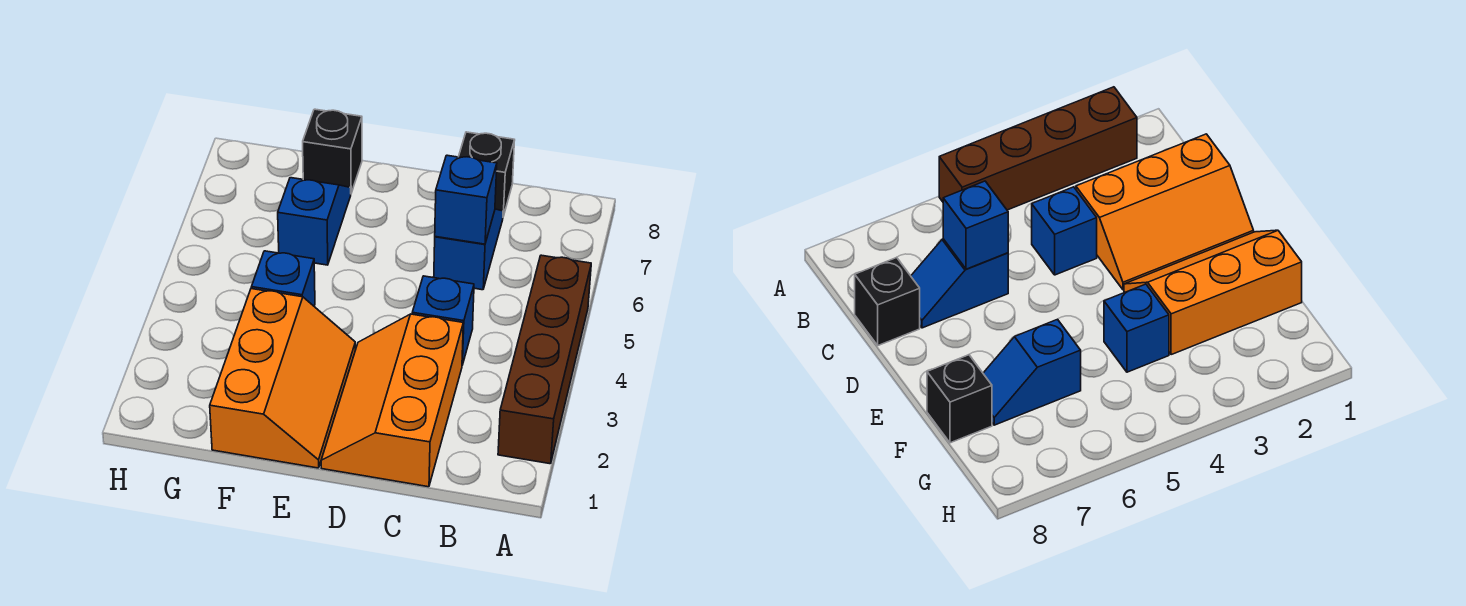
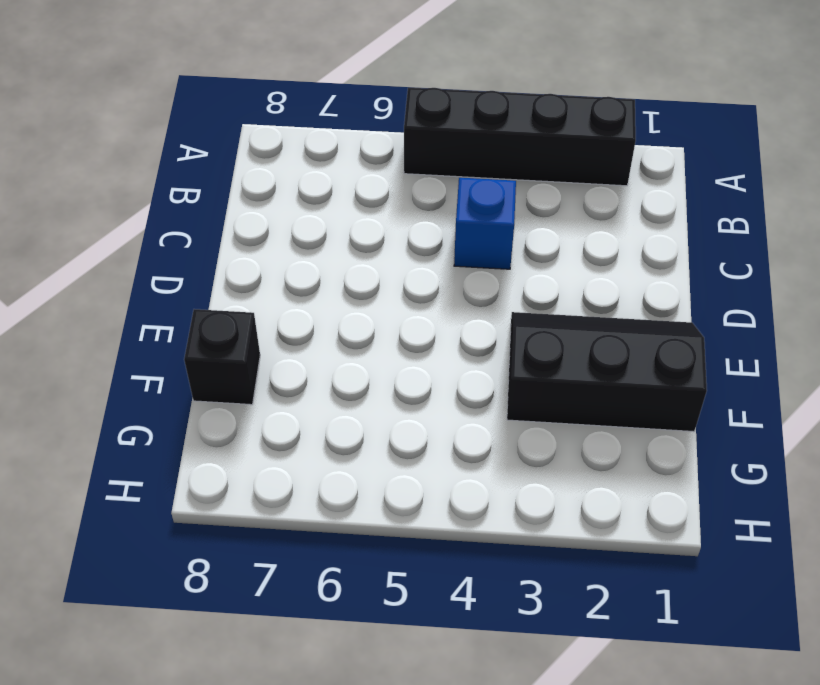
black 1x4 brick [404,88,636,186] -> brown 1x4 brick [498,255,591,464]
black 2x3 slope [507,312,707,432] -> orange 2x3 slope [210,289,355,468]
none -> orange 2x3 slope [321,314,463,487]
none -> blue 1x2 slope [434,209,503,290]

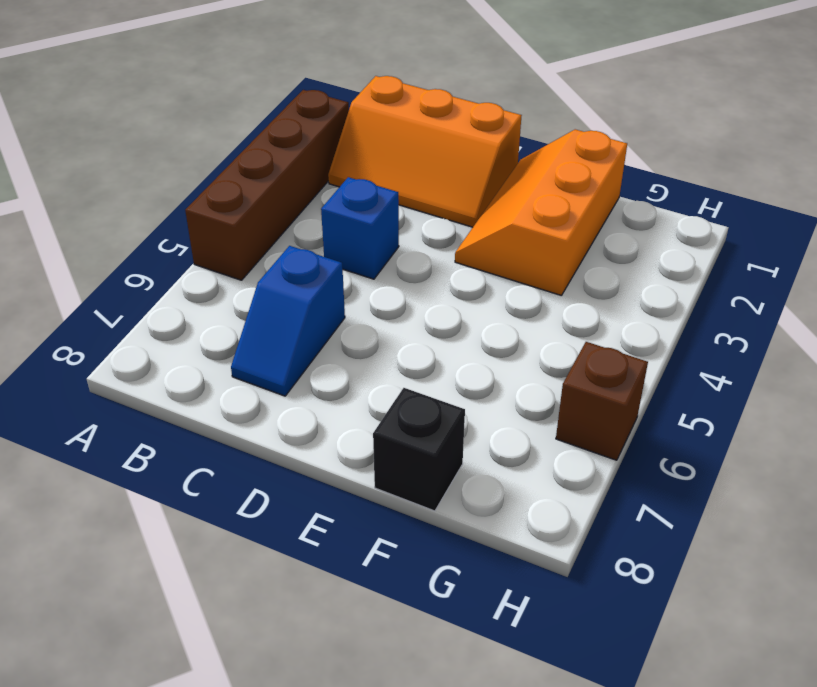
orange 2x3 slope [328,76,522,227] -> orange 2x3 slope turned to [321,314,463,487]
brown 1x1 brick [556,342,648,460] -> none
none -> black 1x1 brick [459,132,515,216]
none -> blue 1x1 brick [252,251,315,306]

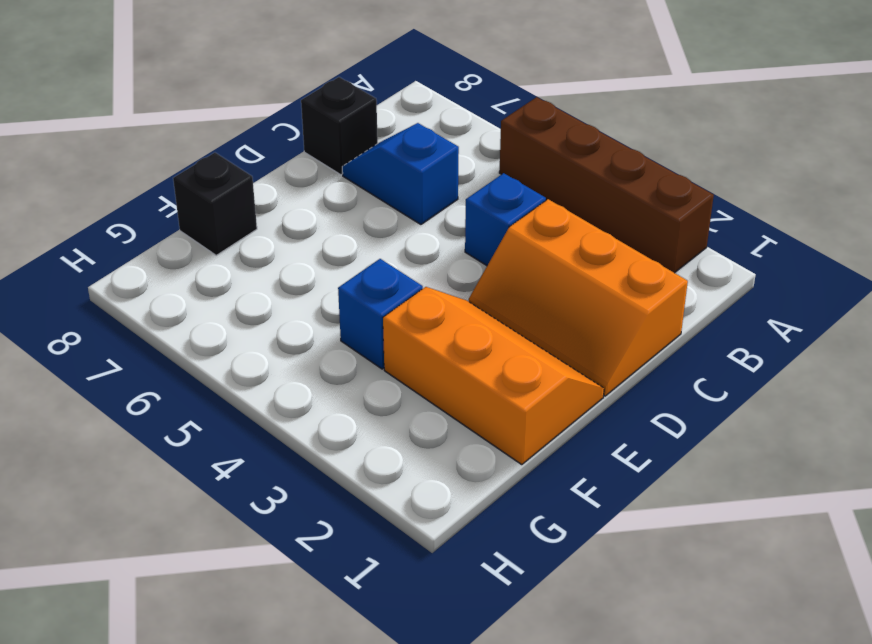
none -> blue 1x2 slope [278,178,351,265]
none -> blue 1x1 brick [435,155,497,244]

